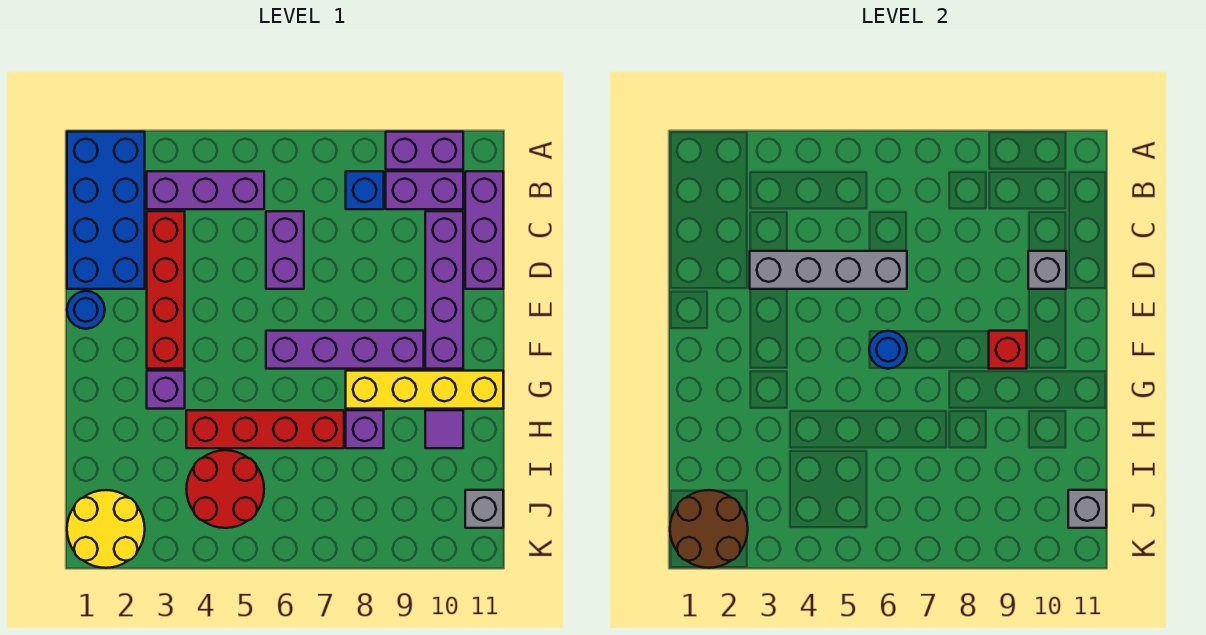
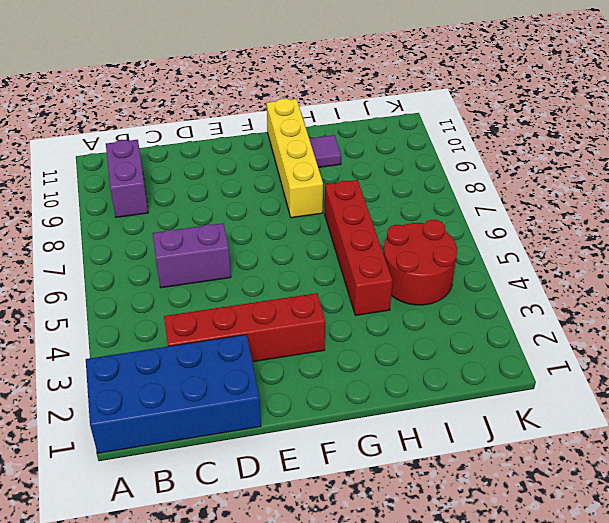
none -> purple 1x2 brick [386,132,463,170]
none -> purple 1x3 brick [147,171,264,209]
none -> blue 1x1 brick [346,171,384,209]

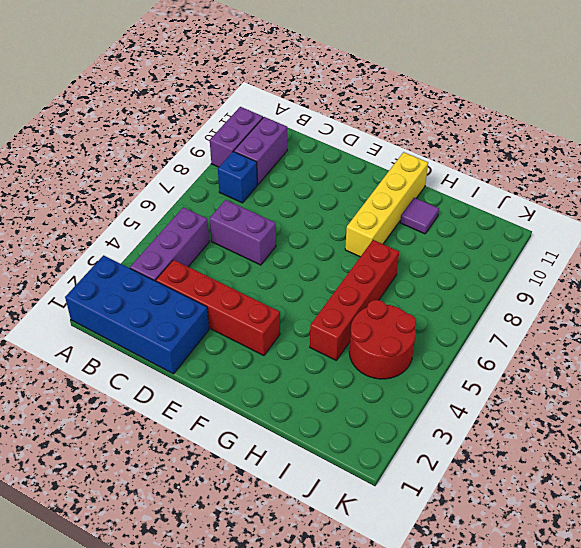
none -> purple 1x3 brick [465,171,503,289]
none -> purple 1x4 brick [425,211,463,369]
none -> blue 1x1 round brick [67,291,105,329]

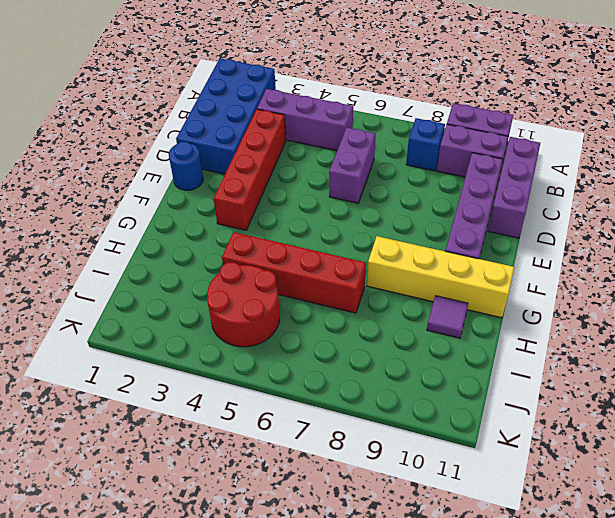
none -> purple 1x4 brick [266,331,424,369]
none -> purple 1x1 brick [147,371,185,409]
none -> purple 1x1 brick [346,410,384,448]

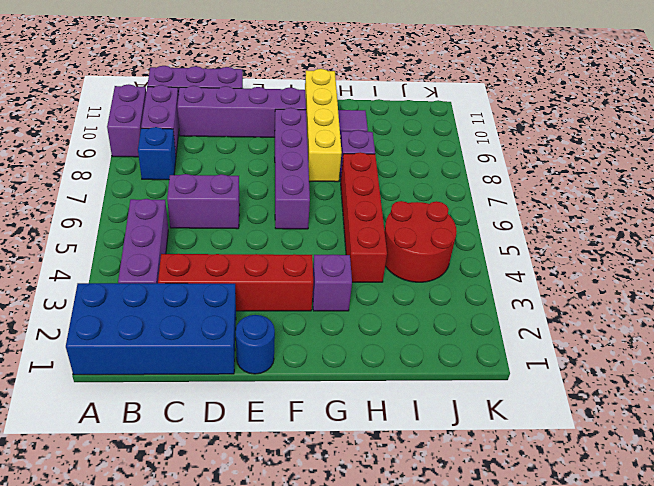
none -> yellow 2x2 round brick [67,490,145,568]
none -> grey 1x1 brick [465,490,503,528]
none -> grey 1x4 brick [750,251,907,289]

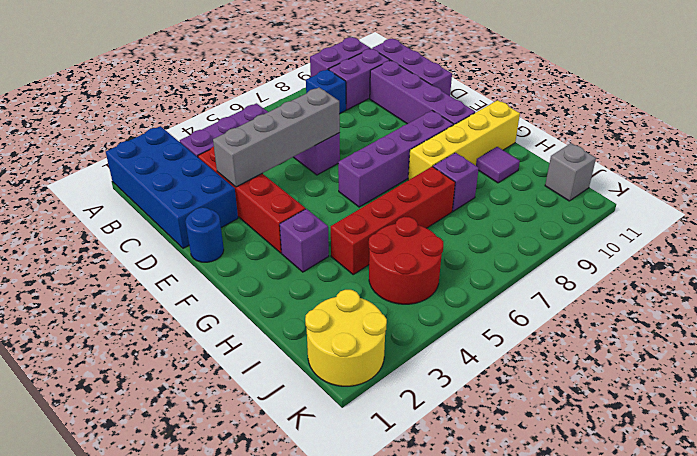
none -> grey 1x1 brick [1028,251,1066,289]
none -> blue 1x1 round brick [869,331,907,369]
none -> red 1x1 brick [989,331,1027,369]

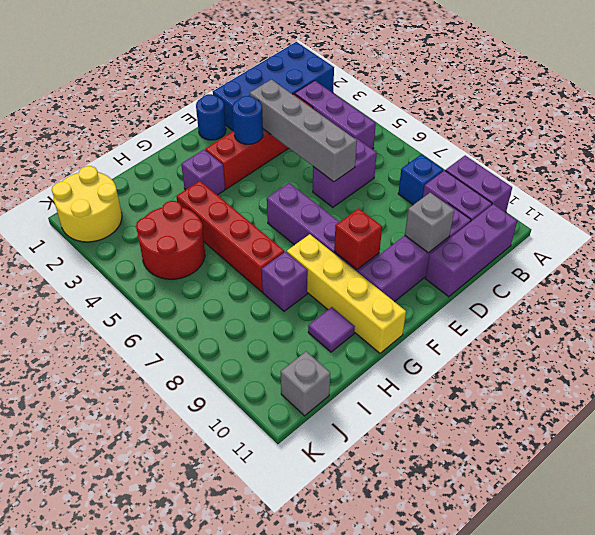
blue 1x1 round brick [233,96,263,144] -> blue 1x1 round brick moved to [869,331,907,369]
none -> brown 2x2 round brick [670,490,748,568]
none -> grey 1x1 brick [1068,490,1106,528]

